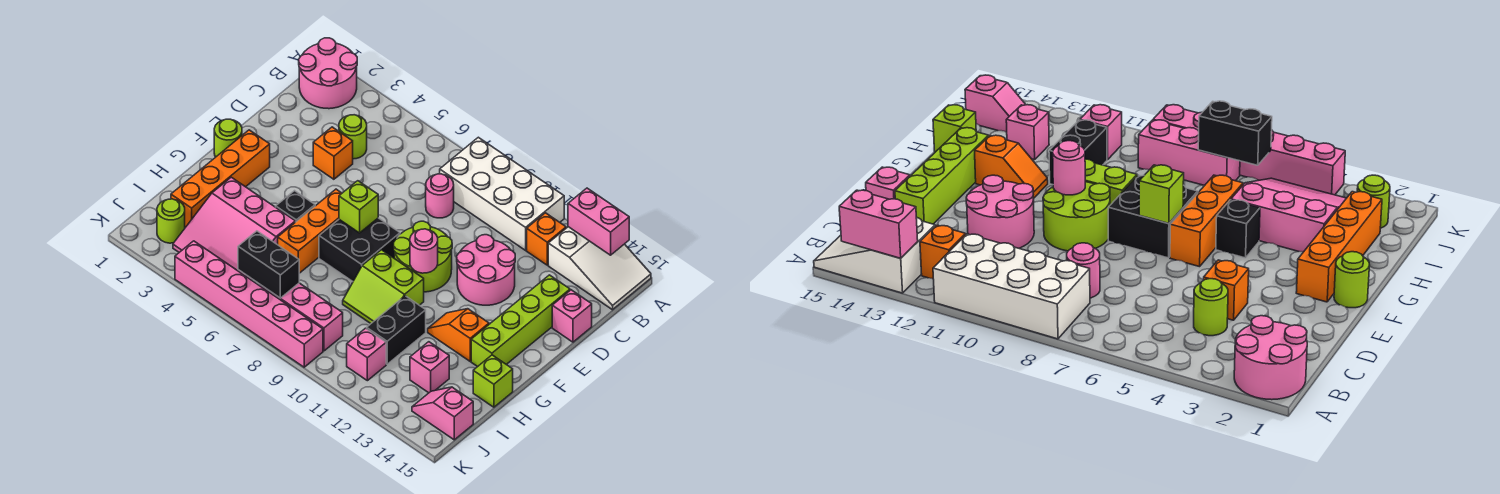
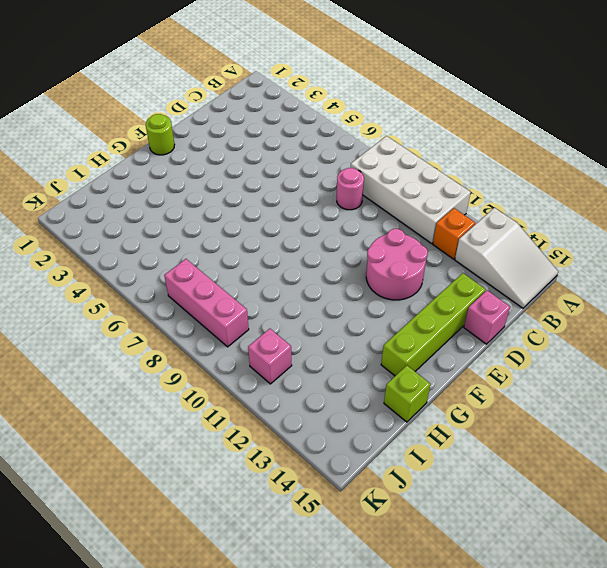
none -> pink 2x2 round brick [299,38,357,109]
none -> lime 1x1 round brick [339,115,367,159]
none -> orange 1x1 brick [313,127,353,179]
none -> lime 2x2 round brick [394,221,452,292]

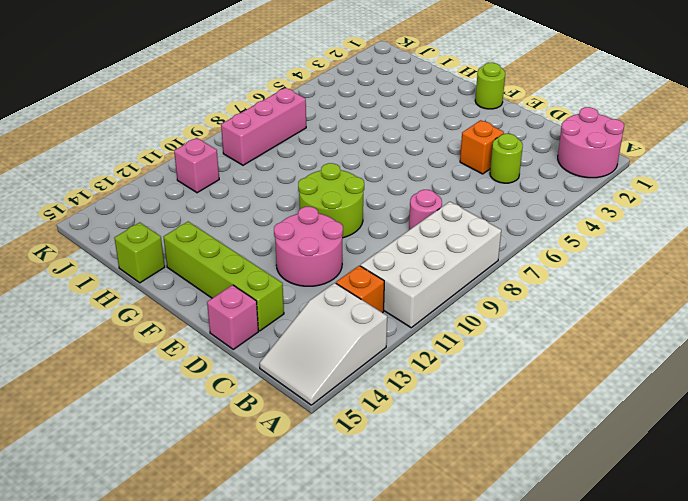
none -> orange 1x4 brick [171,130,270,227]
none -> orange 1x3 brick [278,189,342,273]
none -> black 2x2 brick [319,218,400,281]
none -> black 1x1 brick [276,191,315,222]

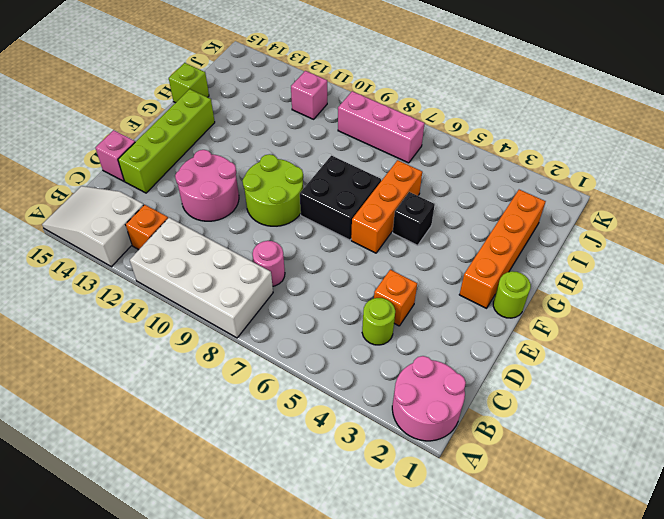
none -> lime 2x2 slope [343,250,424,323]
none -> orange 1x2 slope [428,309,489,361]
none -> pink 3x3 slope [173,177,295,280]
none -> black 1x2 brick [367,296,426,364]

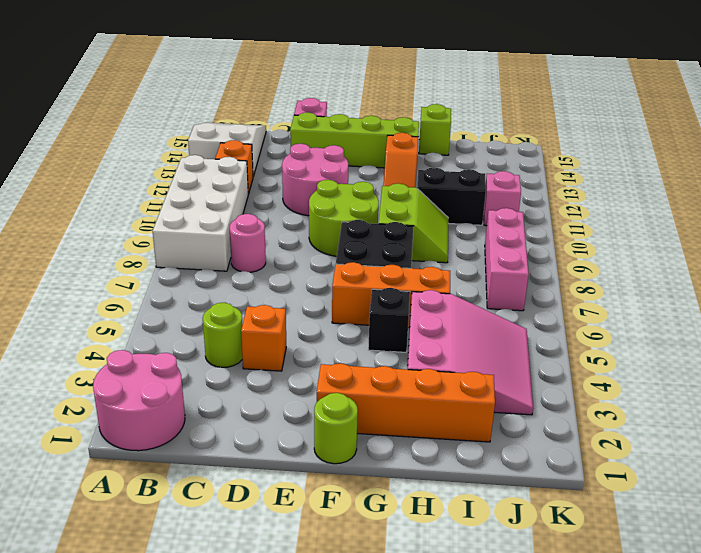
none -> pink 1x1 brick [410,342,449,393]
none -> lime 1x1 round brick [157,199,185,243]
none -> pink 1x2 slope [412,387,473,440]
none -> pink 1x6 brick [175,241,323,367]

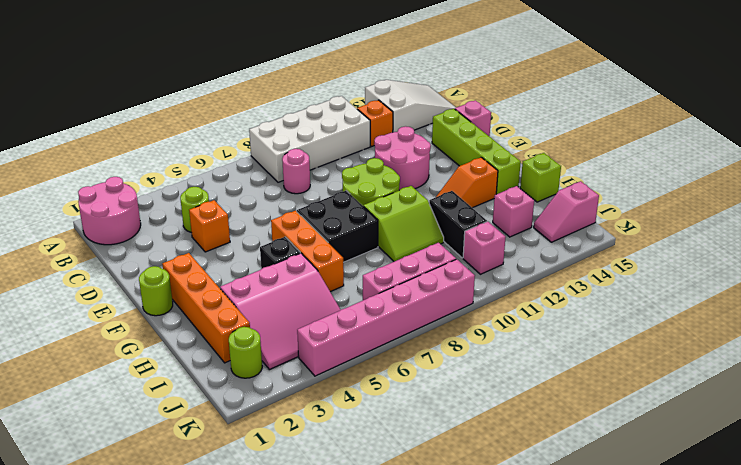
none -> pink 1x2 brick [568,188,629,255]
none -> lime 1x1 brick [339,181,378,233]
none -> pink 1x1 round brick [410,229,438,273]
none -> black 1x2 brick [238,231,299,298]

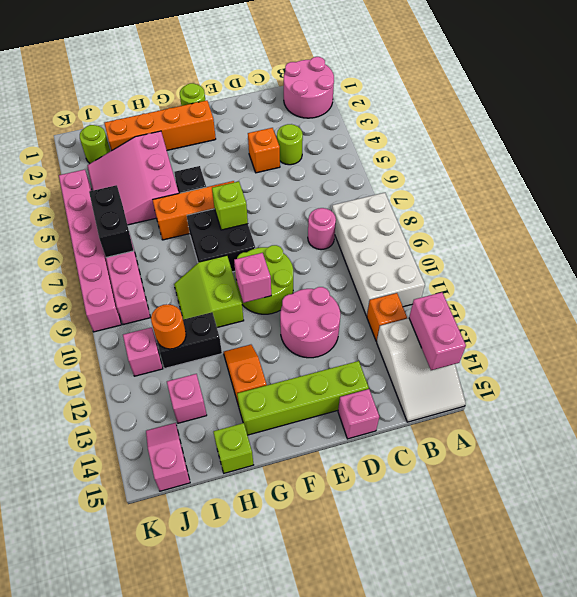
pink 1x1 brick [234,253,271,303] -> pink 1x1 round brick [410,229,438,273]
orange 1x1 round brick [151,304,186,349] -> none

